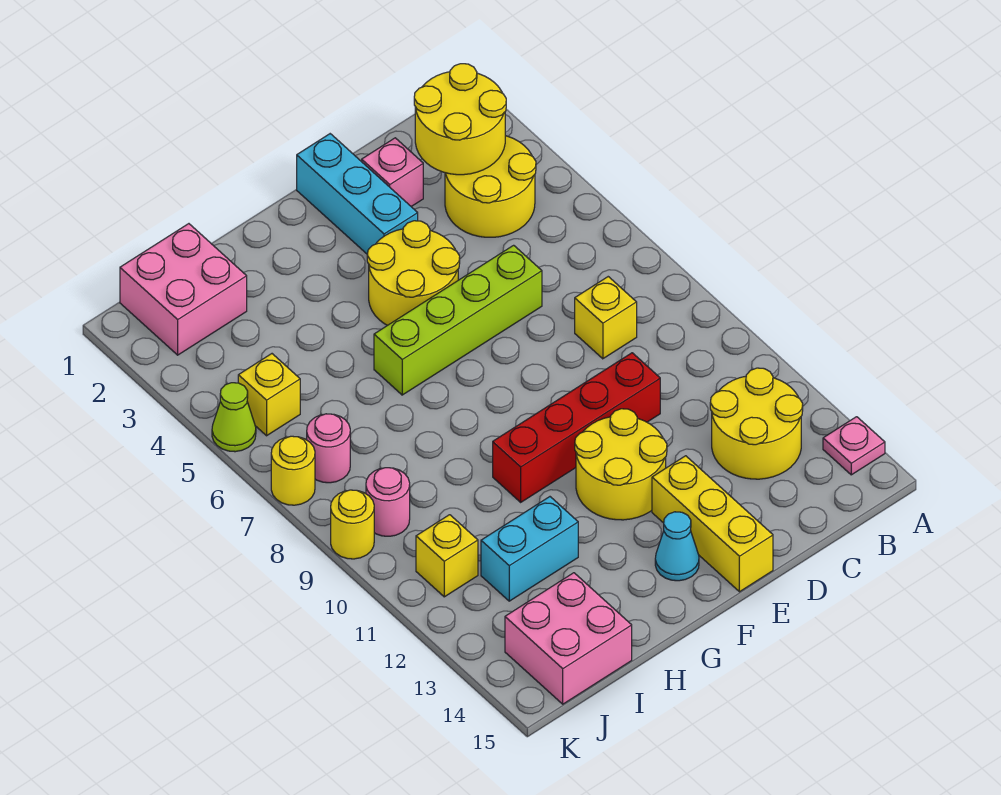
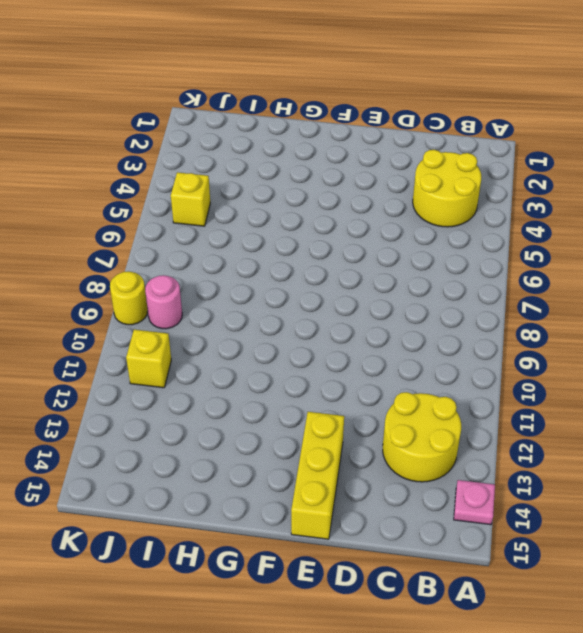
none -> yellow 1x1 brick [575,277,637,359]
none -> pink 1x1 brick [362,138,423,207]
none -> lime 1x4 brick [374,245,542,395]

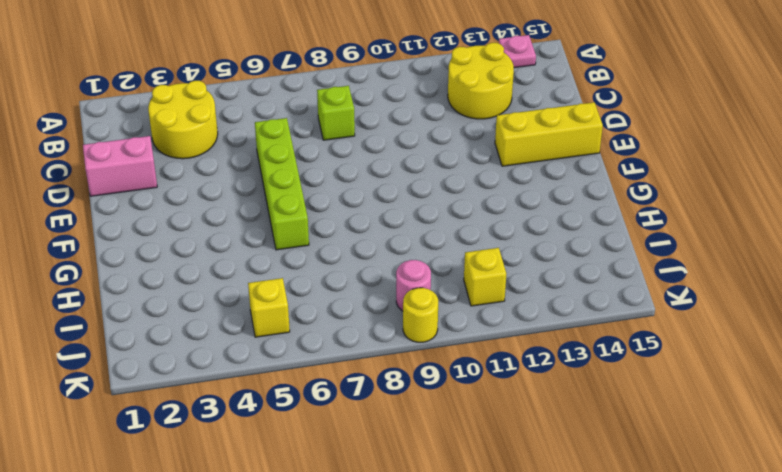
lime 1x1 brick [317,86,355,140] -> yellow 1x1 brick [575,277,637,359]
pink 1x2 brick [83,136,157,196] -> pink 1x1 brick [362,138,423,207]
none -> red 1x4 brick [493,353,660,502]
none -> cyan 1x3 brick [297,134,418,254]
none -> yellow 2x2 round brick [367,221,460,326]

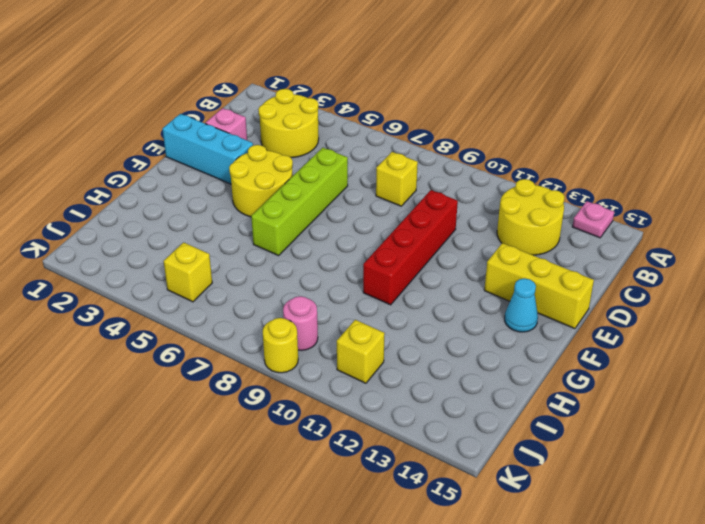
none -> yellow 2x2 round brick [575,409,667,520]
none -> cyan 1x2 brick [481,497,578,601]
none -> pink 2x2 brick [120,224,247,355]

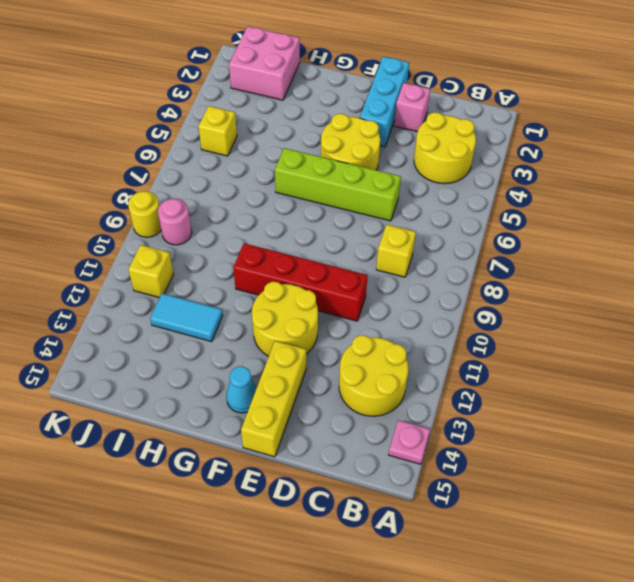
cyan 1x2 tile [150,293,223,342] -> cyan 1x2 brick [481,497,578,601]
none -> pink 2x2 brick [505,573,632,704]
none -> pink 1x1 round brick [307,414,350,483]
none -> lime 1x1 cone [212,383,256,452]

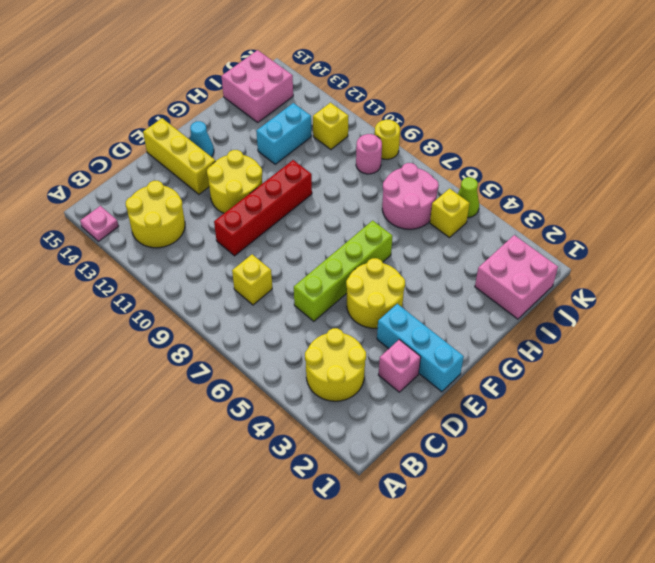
pink 2x2 round brick [382,163,439,229] -> pink 1x1 round brick [307,414,350,483]
none -> yellow 1x1 round brick [271,436,315,505]
none -> yellow 2x2 round brick [414,64,506,175]

